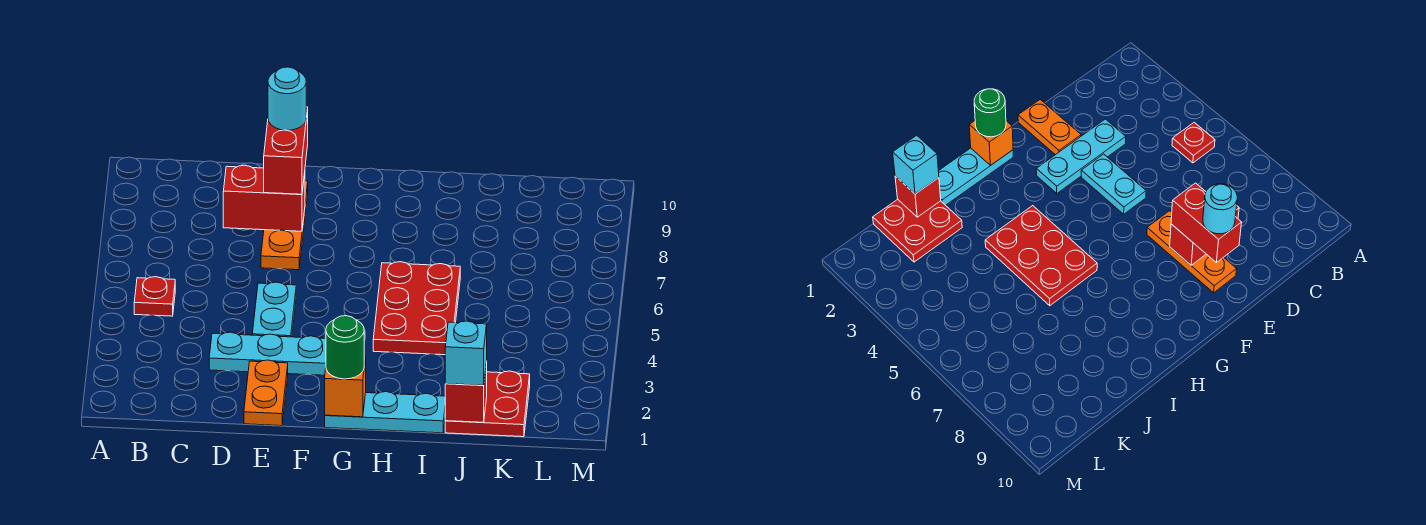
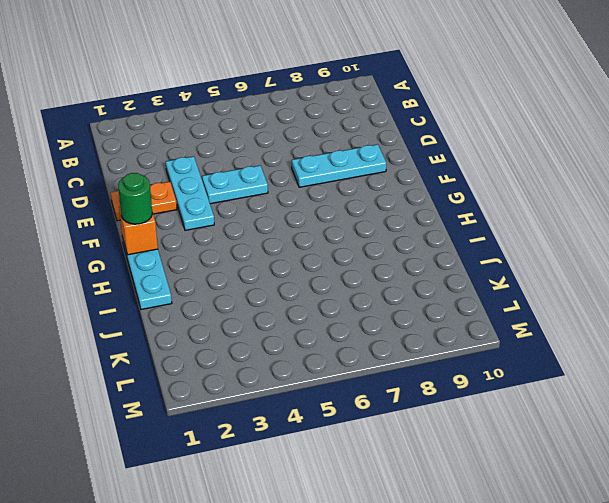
cyan 1x3 plate [292,144,386,187] -> orange 1x3 plate [261,181,308,270]
none -> red 1x1 plate [134,277,175,316]
none -> red 2x3 plate [373,262,460,355]
none -> red 2x2 plate [445,371,530,437]

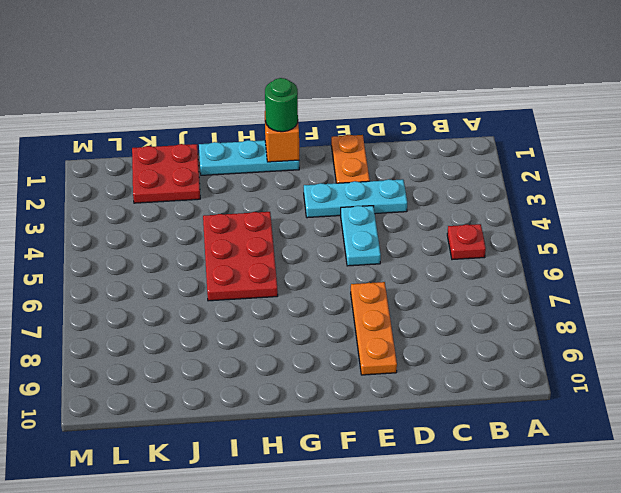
none -> red 1x2 brick [223,165,305,231]
none -> red 1x1 brick [445,361,487,422]
none -> red 1x2 brick [264,107,308,194]

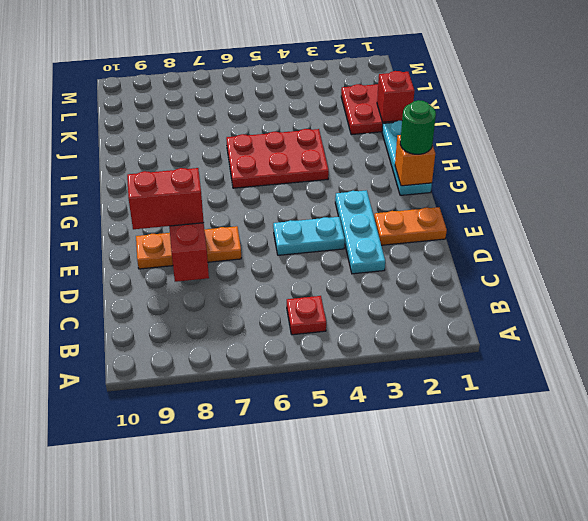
none -> cyan 1x1 brick [445,321,487,385]
none -> cyan 1x1 round brick [268,67,306,130]

